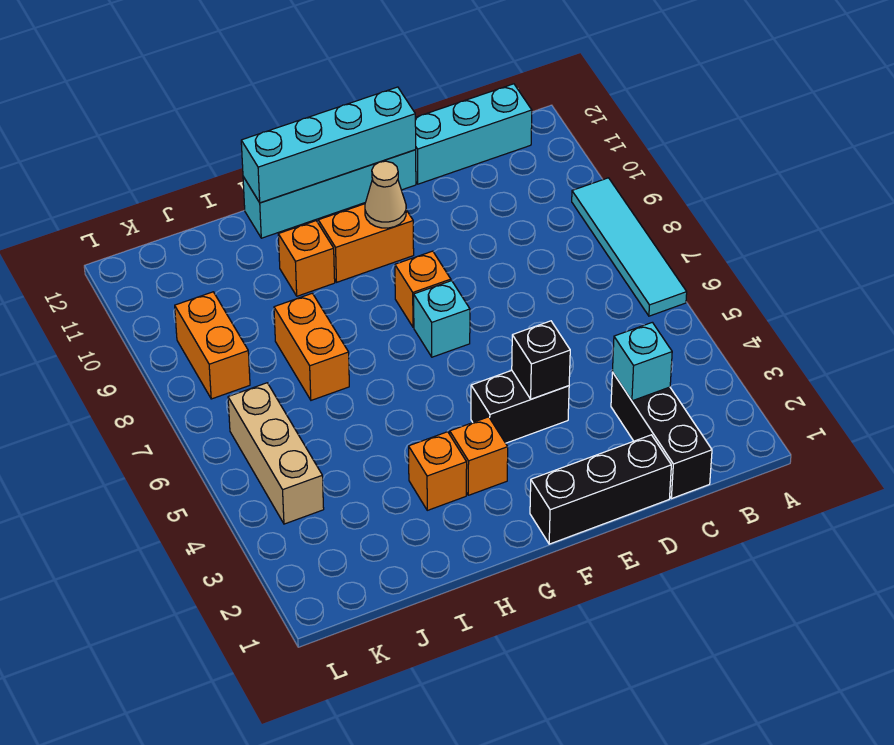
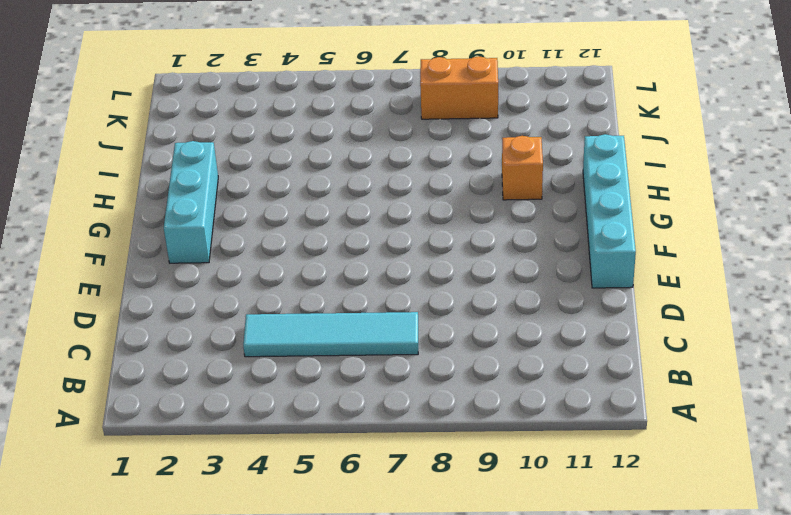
cyan 1x4 tile [243,312,418,357] -> cyan 1x4 tile moved to [572,178,687,316]
cyan 1x3 brick [164,141,218,263] -> cyan 1x3 brick moved to [415,84,532,184]
none -> black 1x3 brick [611,372,712,499]
none -> black 1x3 brick [530,435,671,544]
none -> black 1x2 brick [471,370,569,443]

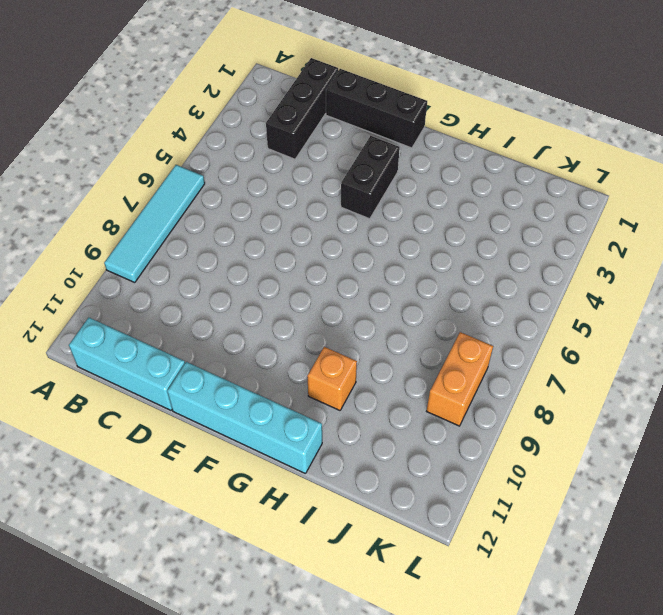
black 1x2 brick [341,136,400,219] -> black 1x2 brick turned to [471,370,569,443]
none -> cyan 1x1 brick [414,281,470,357]
none -> orange 1x1 brick [395,251,451,327]
none -> orange 1x2 brick [318,204,414,282]

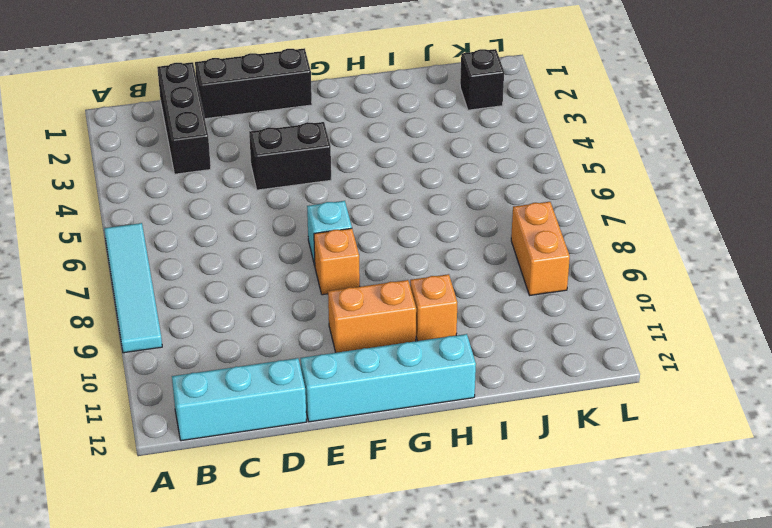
black 1x1 brick [460,49,504,110] -> black 1x1 brick moved to [512,321,570,399]
none -> orange 1x1 brick [450,417,508,495]
none -> orange 1x1 brick [409,432,467,510]
none -> orange 1x2 brick [274,293,349,400]

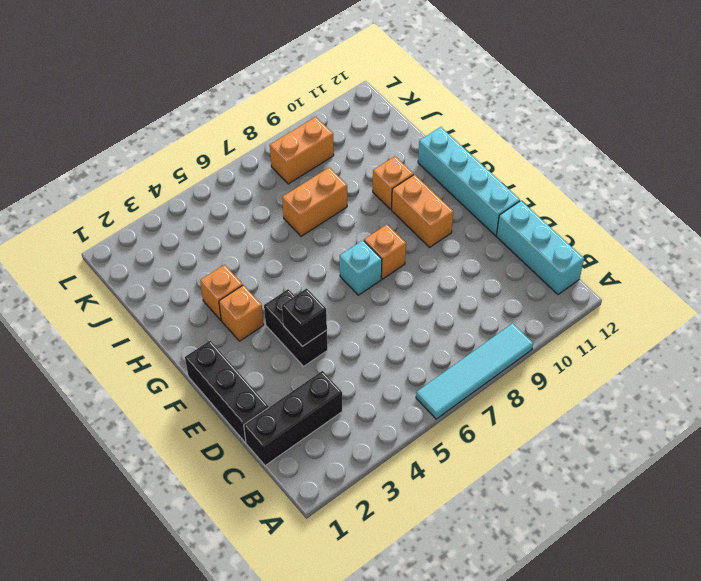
none -> tan 1x3 brick [228,383,324,524]
none -> cyan 1x1 brick [612,322,672,401]
none -> cyan 1x4 brick [241,87,416,203]

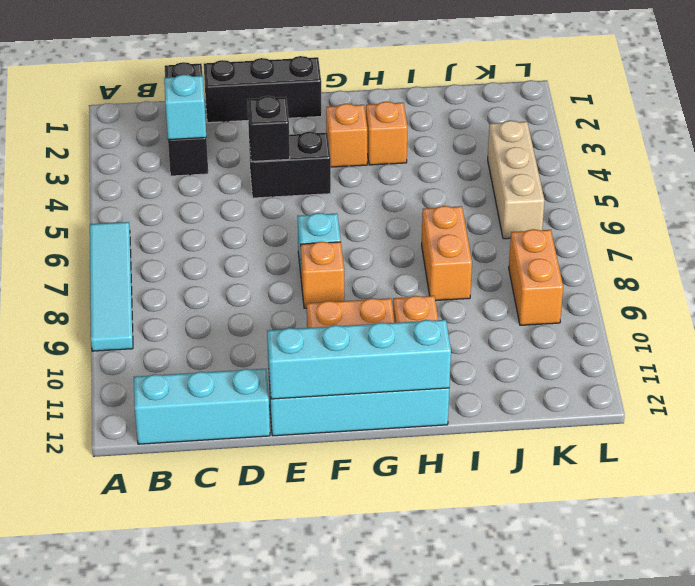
none -> tan 1x1 cone [365,161,406,228]

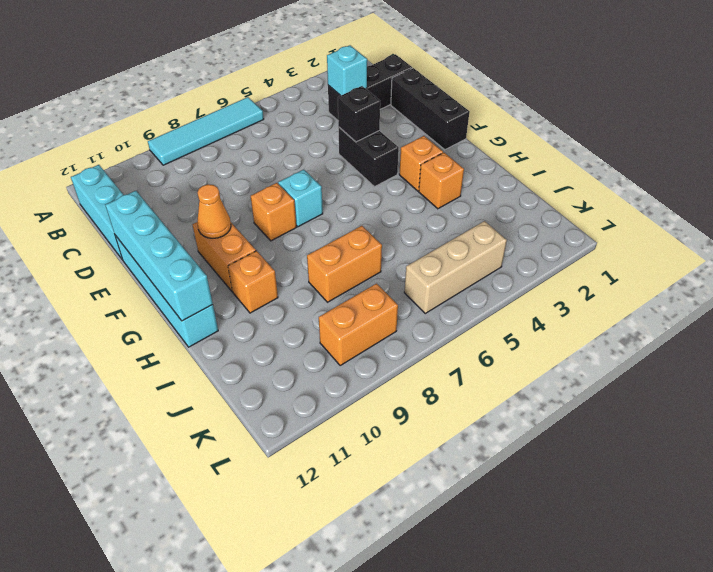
orange 1x1 cone [197,184,231,238] -> tan 1x1 cone [365,161,406,228]

